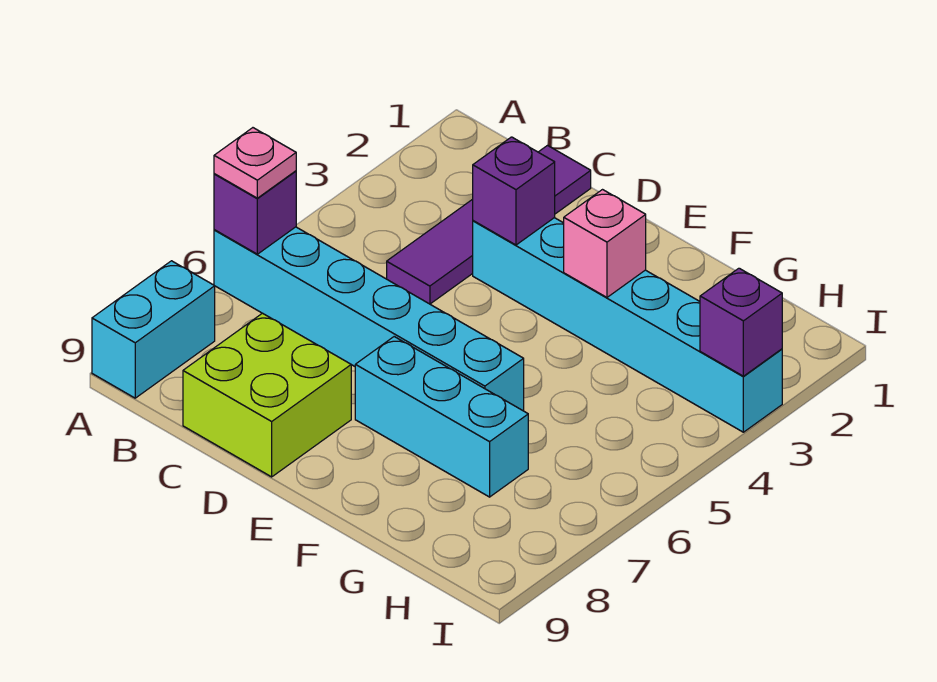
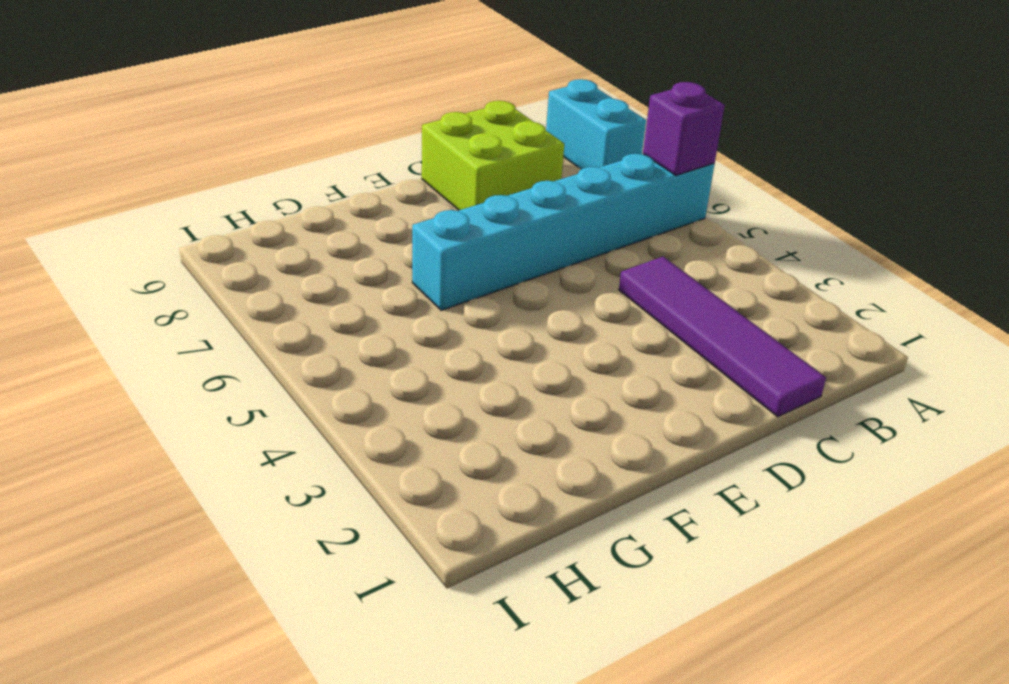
none -> cyan 1x6 brick [473,218,782,432]
none -> cyan 1x3 brick [355,337,528,497]

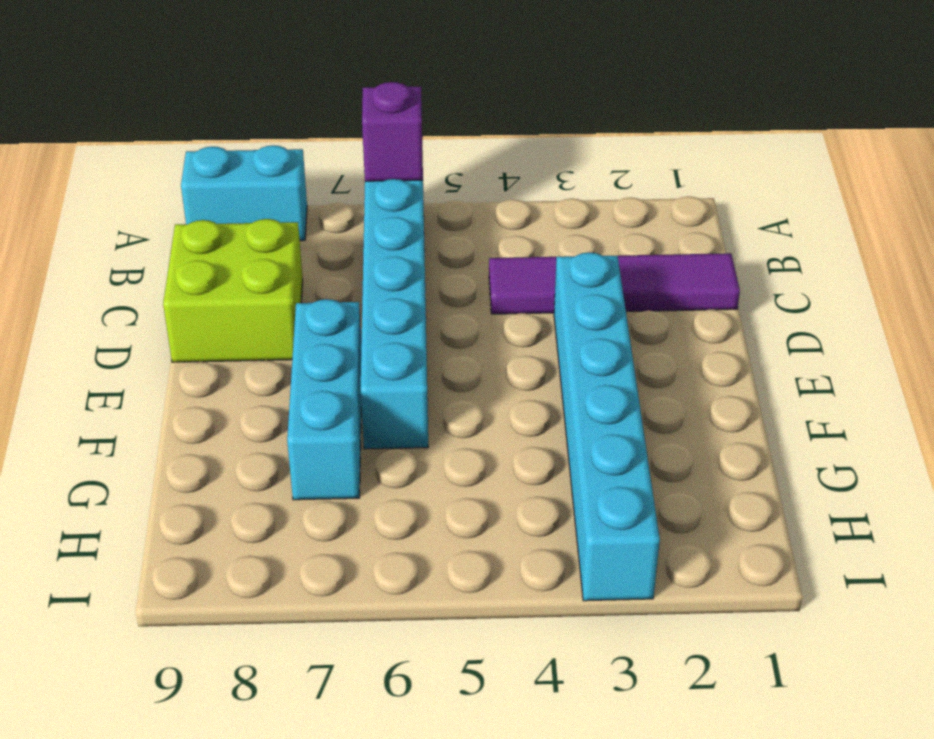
none -> purple 1x1 brick [473,137,555,245]
none -> pink 1x1 brick [564,190,646,297]

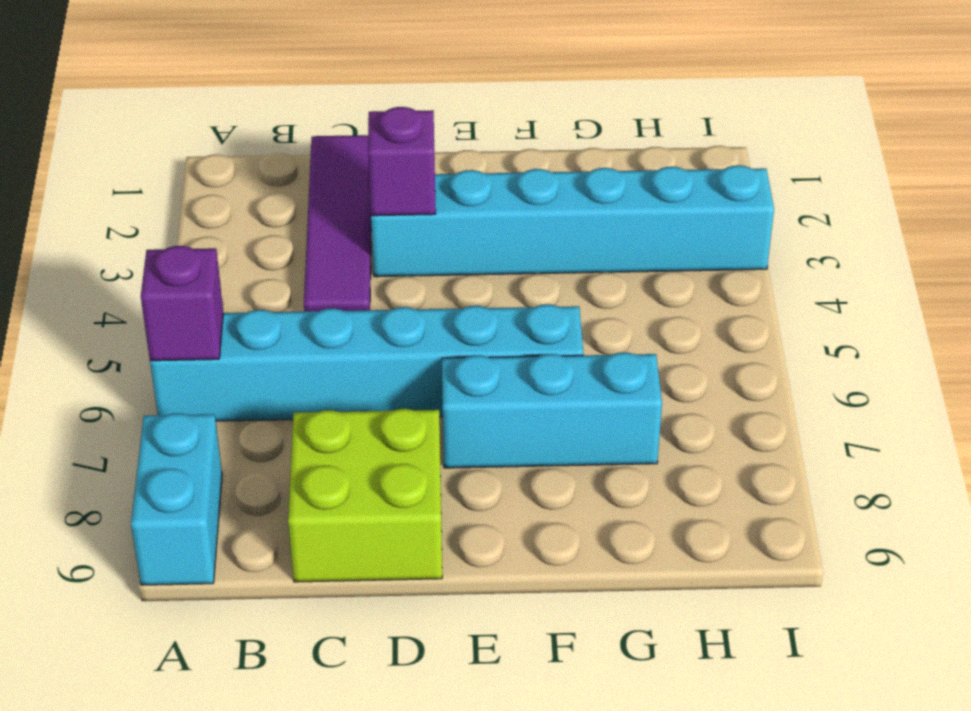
none -> pink 1x1 brick [564,190,646,297]
none -> purple 1x1 brick [700,268,782,376]

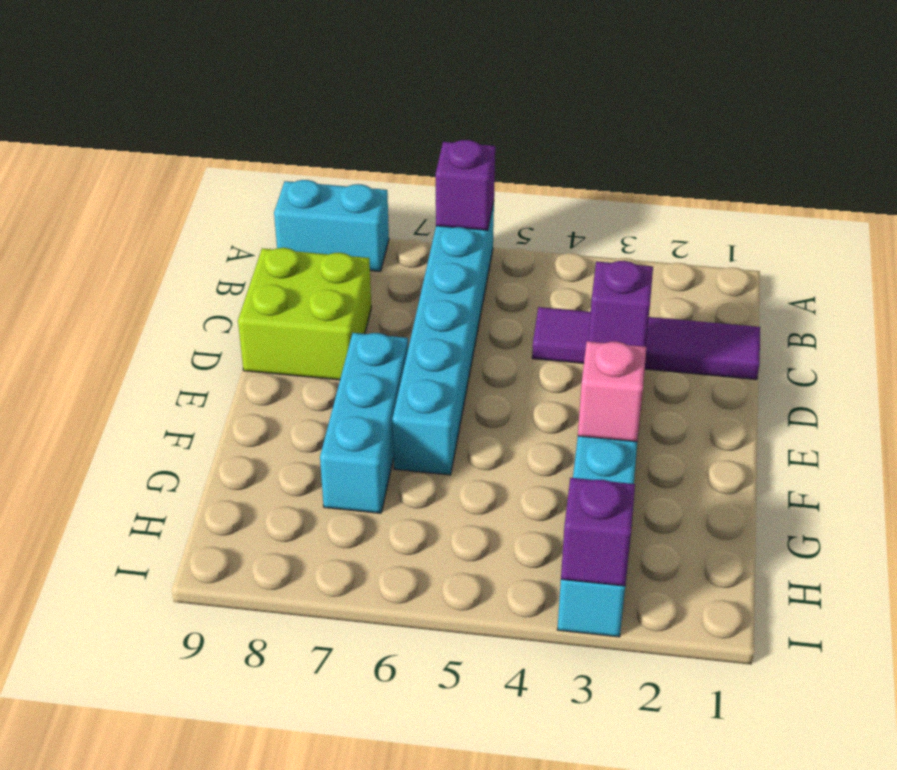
none -> pink 1x1 plate [214,128,296,198]

